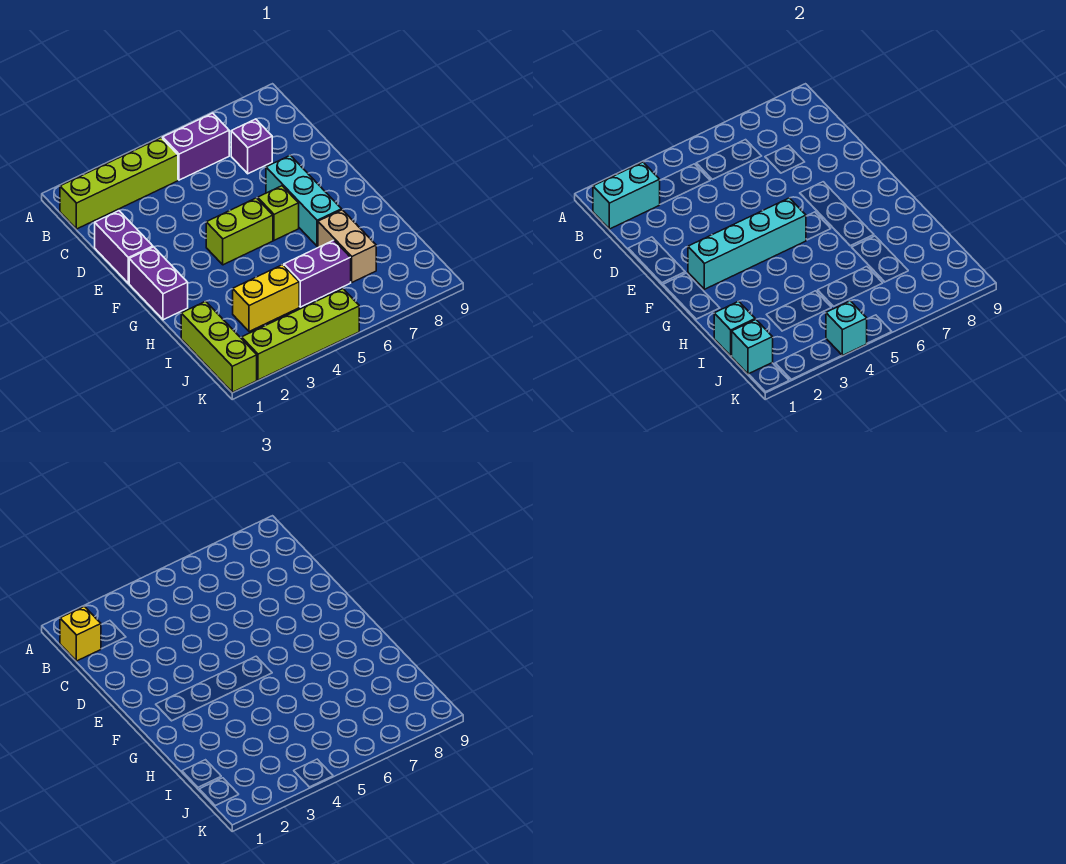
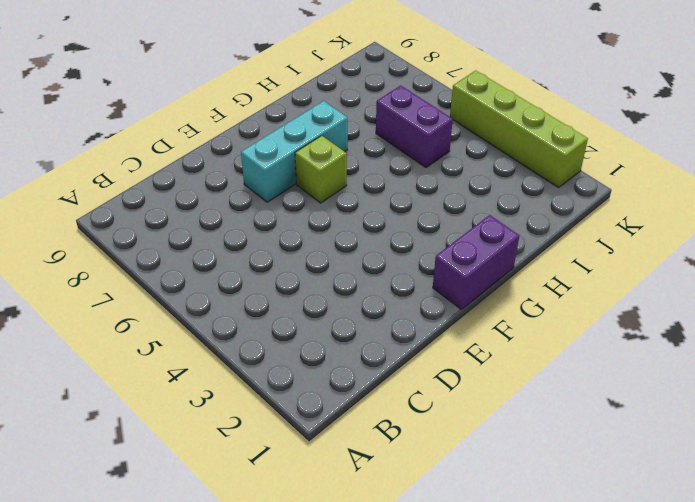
none -> lime 1x4 brick [60,138,178,229]
none -> purple 1x2 brick [163,113,229,180]
none -> purple 1x1 brick [231,119,272,174]

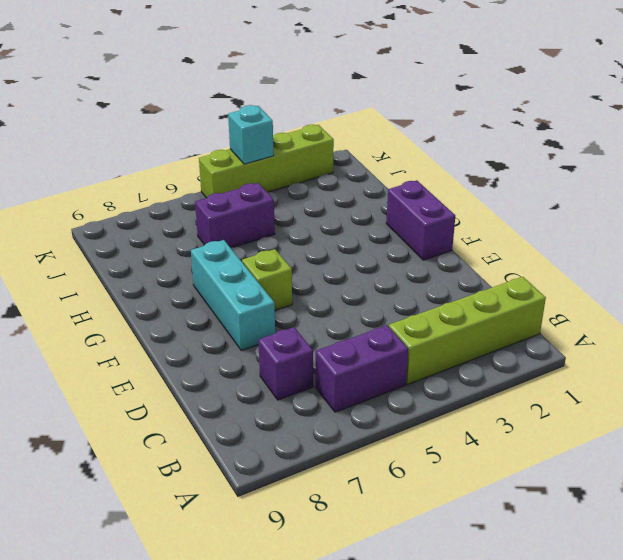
none -> purple 1x2 brick [95,211,153,283]
none -> lime 1x2 brick [206,198,273,265]
none -> tan 1x2 brick [318,210,376,282]

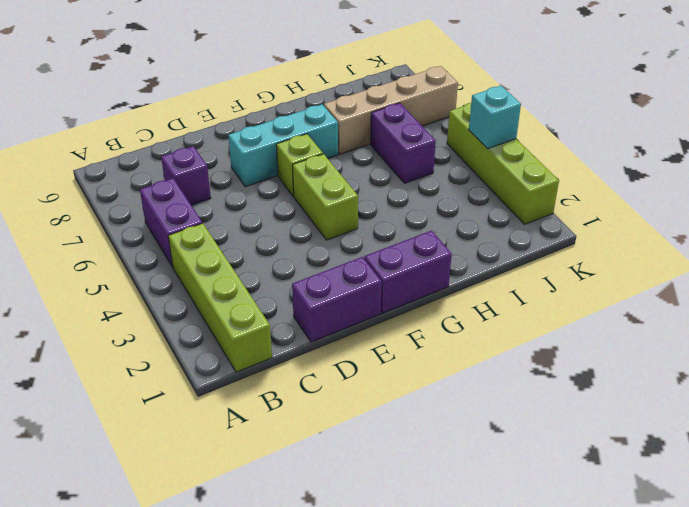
tan 1x4 brick [324,66,458,154] -> tan 1x2 brick [318,210,376,282]
none -> lime 1x3 brick [181,301,257,392]
none -> yellow 1x2 brick [233,265,299,332]
none -> cyan 1x2 brick [593,162,660,229]

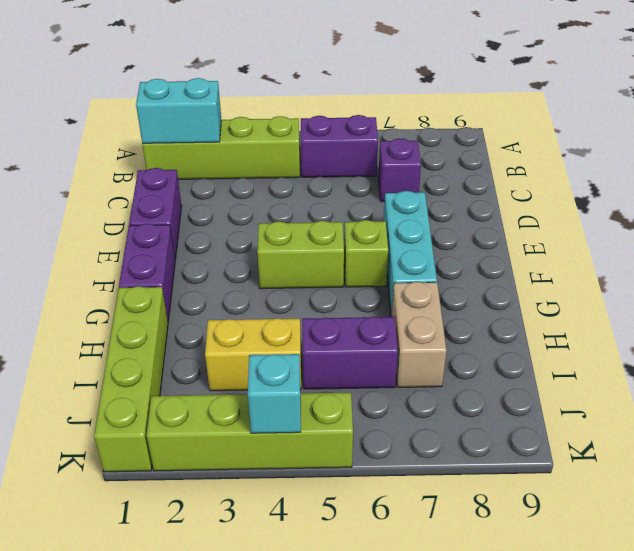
lime 1x4 brick [94,286,168,472] -> lime 1x3 brick [181,301,257,392]
none -> cyan 1x4 brick [688,198,806,289]
none -> cyan 1x1 brick [714,301,755,356]
none -> cyan 1x1 brick [732,319,773,374]

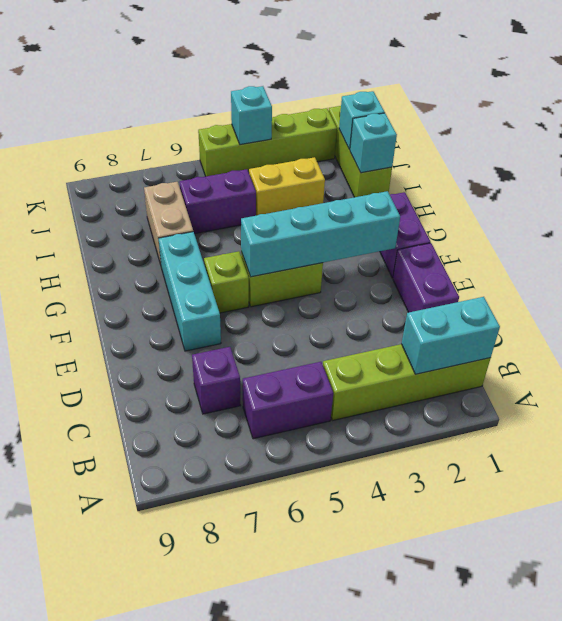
none -> yellow 1x1 brick [60,606,101,661]

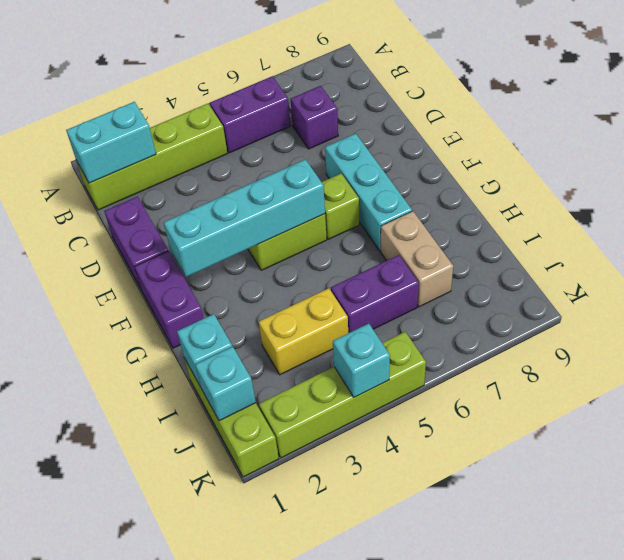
none -> yellow 1x1 brick [60,606,101,661]

